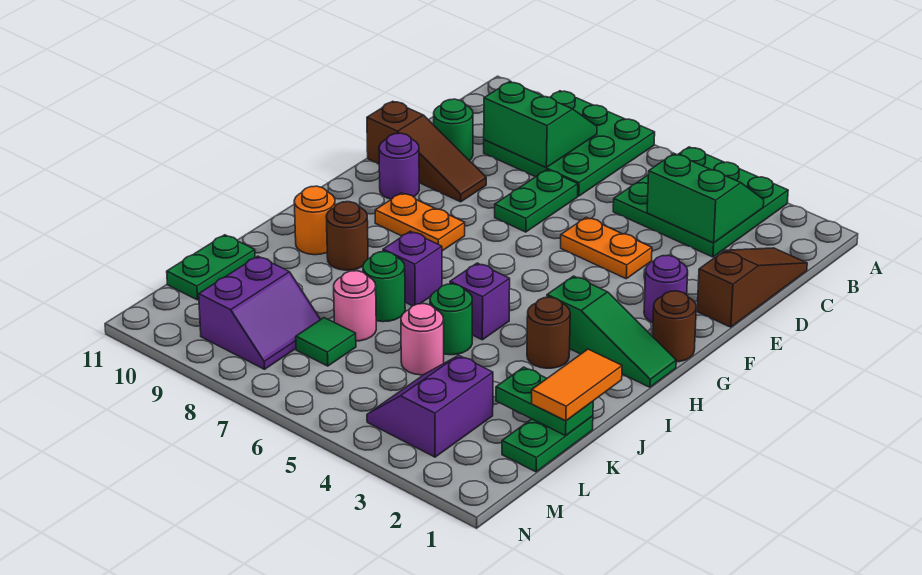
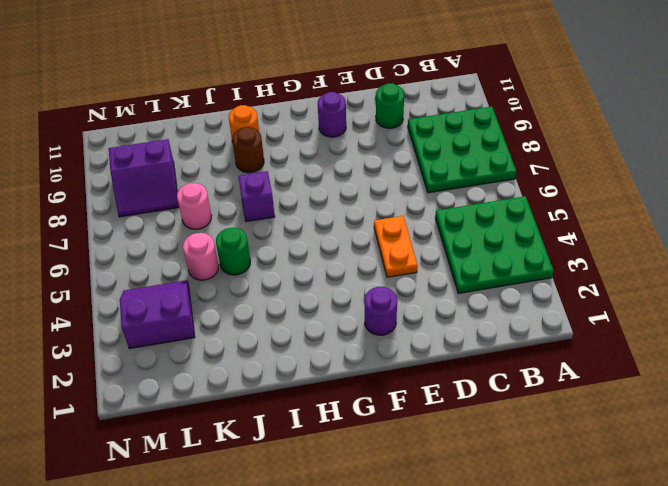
none -> brown 1x3 slope [697,248,807,327]
none -> green 1x2 plate [495,170,578,232]
none -> brown 1x3 slope [367,101,486,202]
none -> brown 1x1 round brick [653,291,696,362]

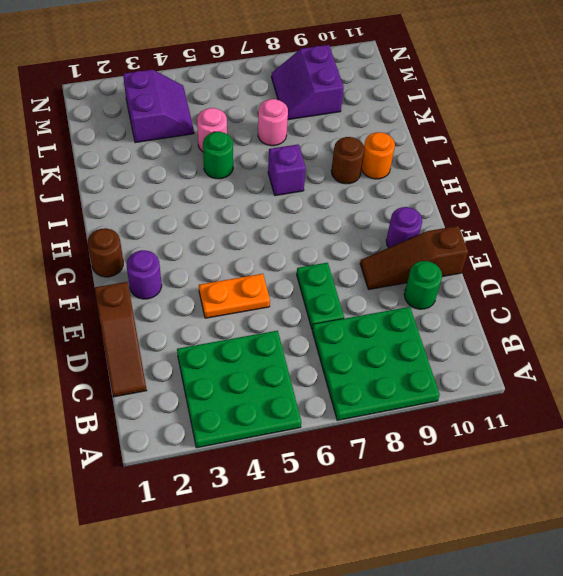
none -> orange 1x2 plate [375,193,465,251]
none -> green 1x3 slope [547,276,676,387]
none -> brown 1x1 round brick [527,297,570,368]
none -> purple 1x1 brick [450,263,510,340]

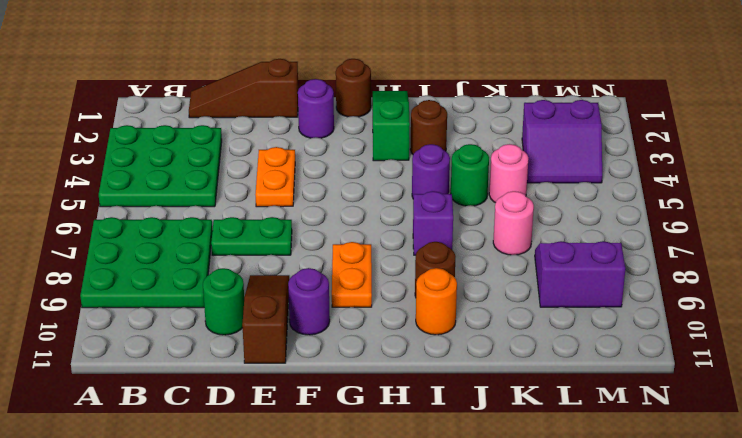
purple 1x1 round brick [412,144,450,199] -> purple 1x1 brick [450,263,510,340]
none -> green 1x1 round brick [363,252,405,322]
none -> green 1x2 plate [502,416,593,472]
none -> green 1x2 plate [167,235,255,300]
none -> green 1x1 tile [296,318,356,366]

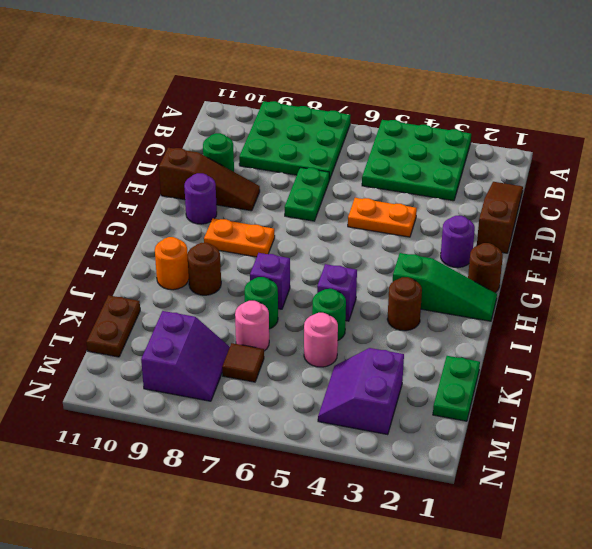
brown 1x2 plate [86,295,140,357] -> green 1x2 plate [167,235,255,300]
brown 1x1 tile [222,343,264,382] -> green 1x1 tile [296,318,356,366]
none -> green 2x2 slope [647,154,764,243]
none -> green 2x2 slope [484,82,597,167]
none -> green 1x2 plate [496,367,593,436]
none -> orange 1x2 tile [532,349,622,421]

